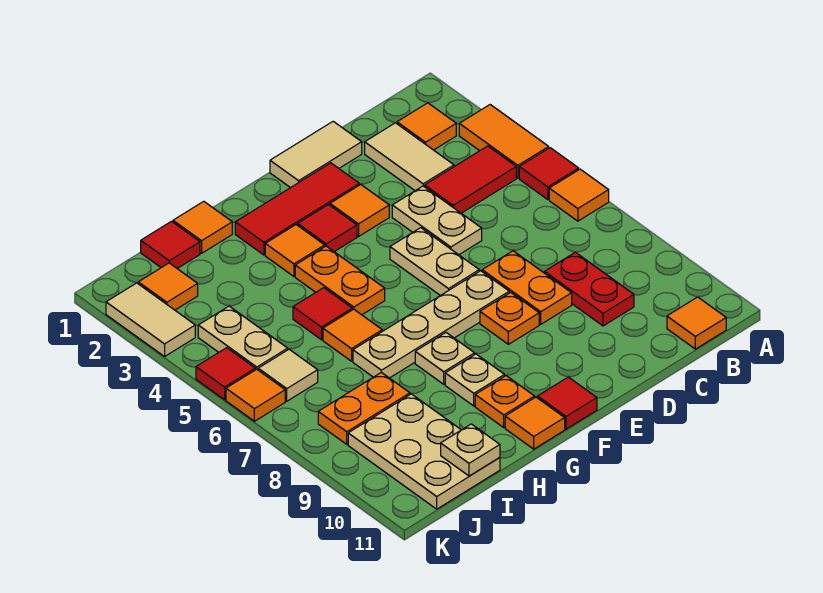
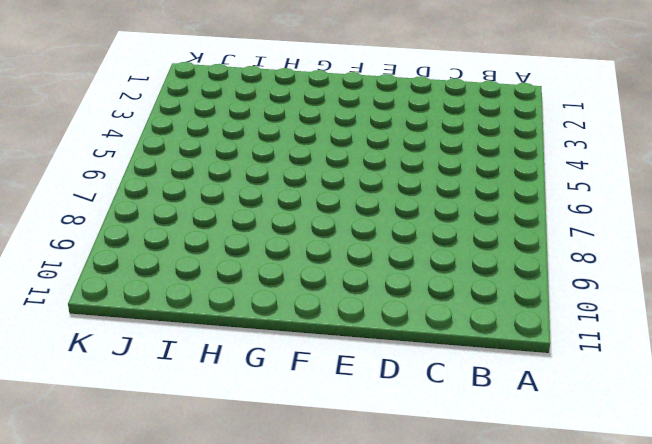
none -> orange 1x2 tile [459,105,549,178]
none -> red 1x1 tile [519,148,579,200]
none -> orange 1x1 tile [549,169,609,221]
none -> orange 1x1 tile [397,103,456,150]

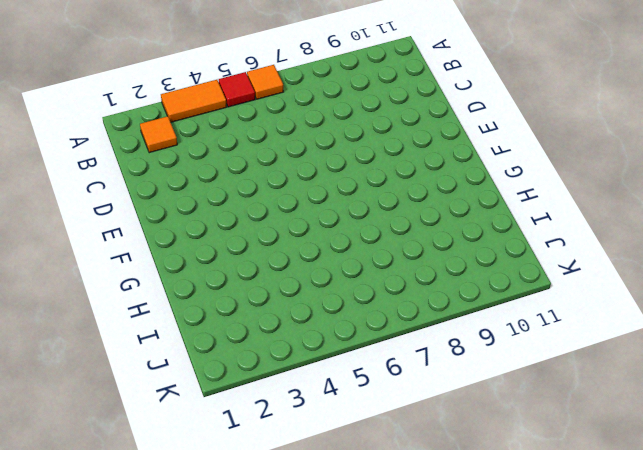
none -> red 1x2 tile [425,146,516,213]
none -> orange 1x1 tile [667,297,726,349]
none -> tan 1x2 tile [365,123,454,191]
none -> red 1x2 plate [545,252,634,326]

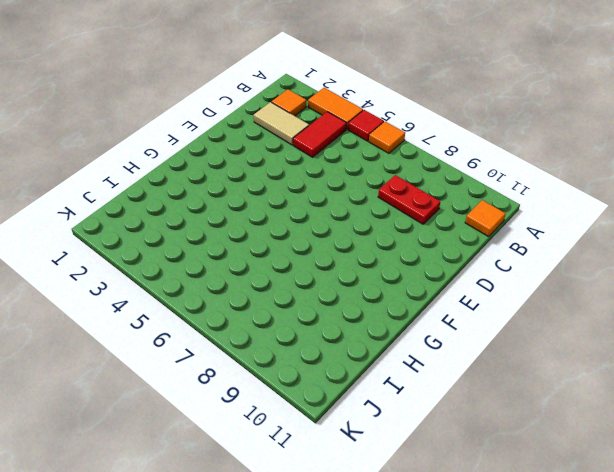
none -> tan 1x2 tile [270,121,362,188]
none -> tan 1x2 plate [392,186,482,255]
none -> orange 1x2 plate [482,251,572,324]
none -> red 1x3 tile [235,163,359,255]

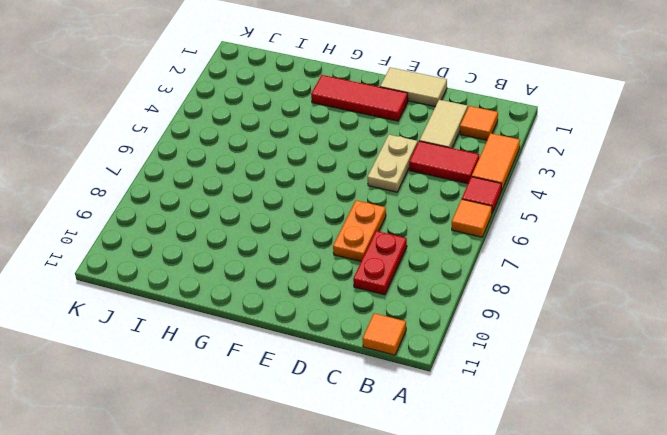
none -> orange 1x1 tile [330,185,389,236]
none -> tan 1x2 plate [390,228,479,296]
none -> tan 1x4 plate [353,271,509,378]
none -> orange 1x1 plate [480,292,539,344]

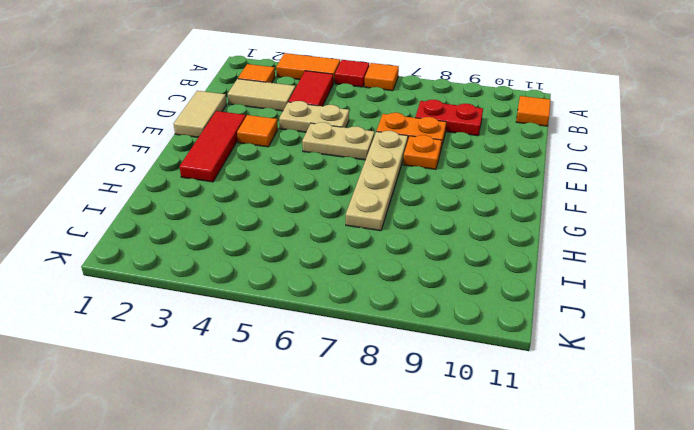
none -> red 1x1 tile [298,205,357,252]
none -> red 1x1 tile [538,377,597,429]
none -> orange 1x1 tile [265,225,325,276]
none -> orange 1x2 plate [295,246,385,315]

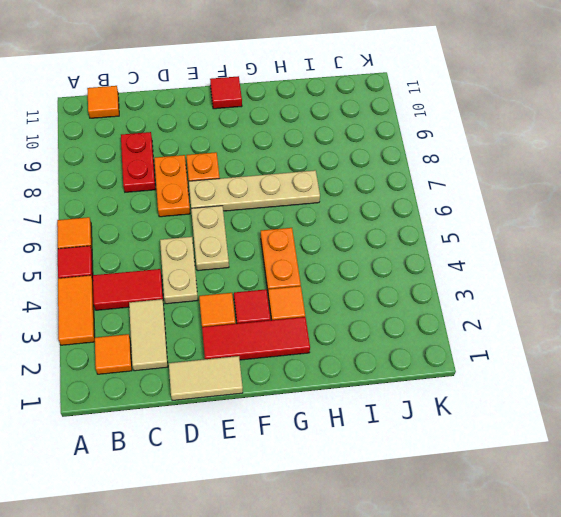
none -> tan 1x1 plate [415,333,475,384]
none -> tan 1x1 plate [445,354,505,406]
none -> orange 1x1 plate [475,376,535,427]
none -> orange 1x1 tile [505,397,565,449]

